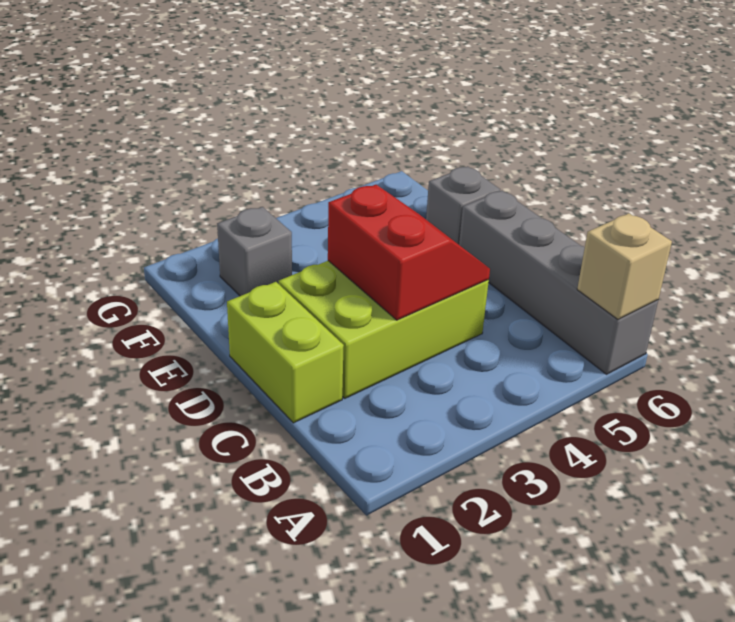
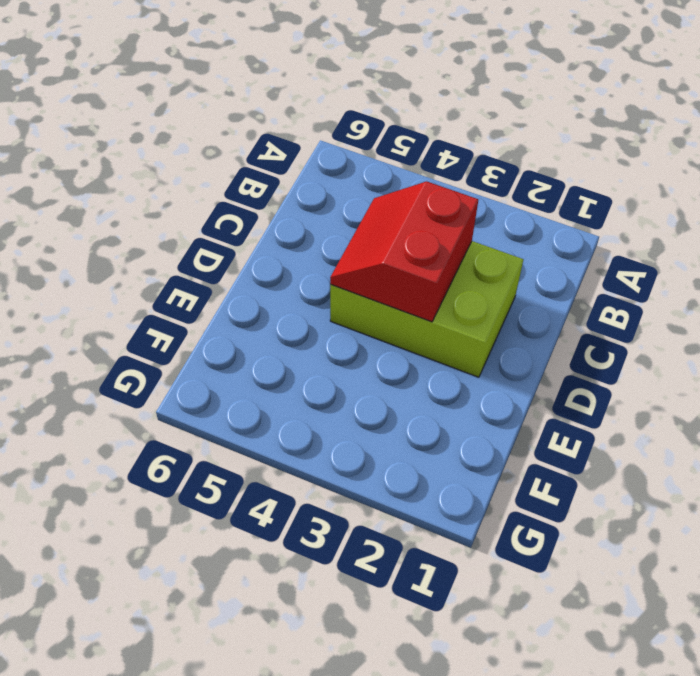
none -> grey 1x4 brick [459,191,658,374]
none -> lime 1x2 brick [227,282,344,423]

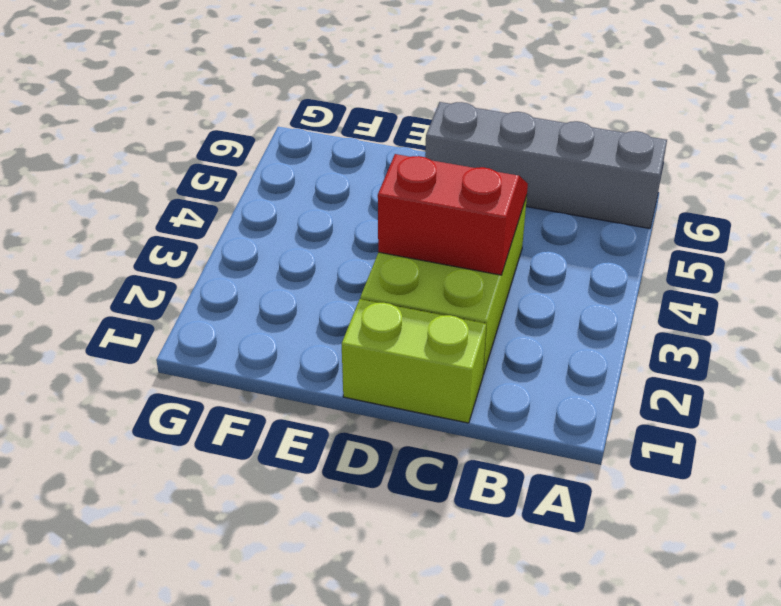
none -> grey 1x1 brick [426,166,500,245]
none -> grey 1x1 brick [217,207,292,296]

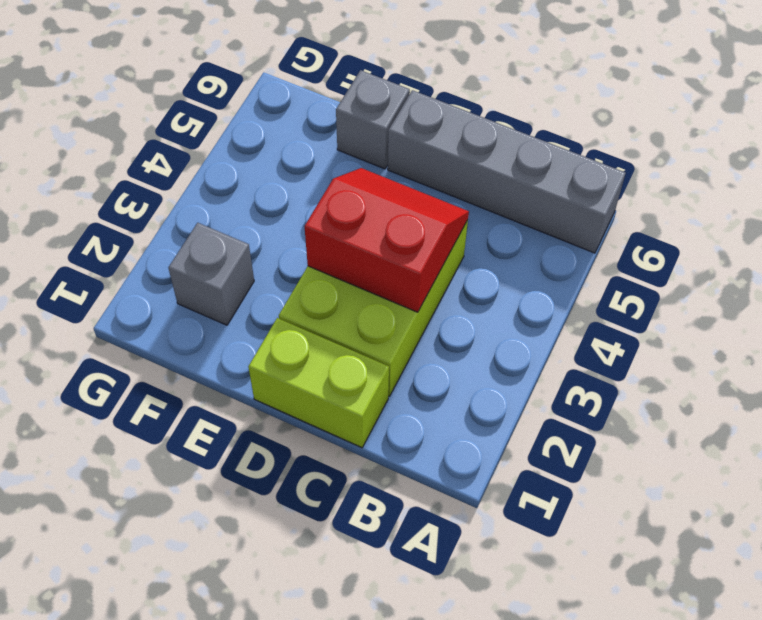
none -> tan 1x1 brick [577,213,672,319]

